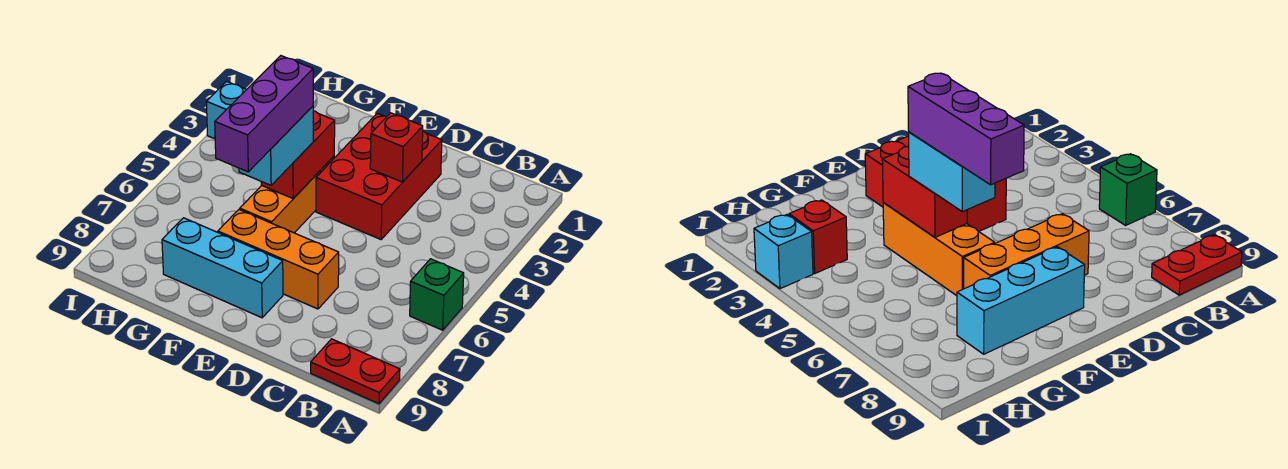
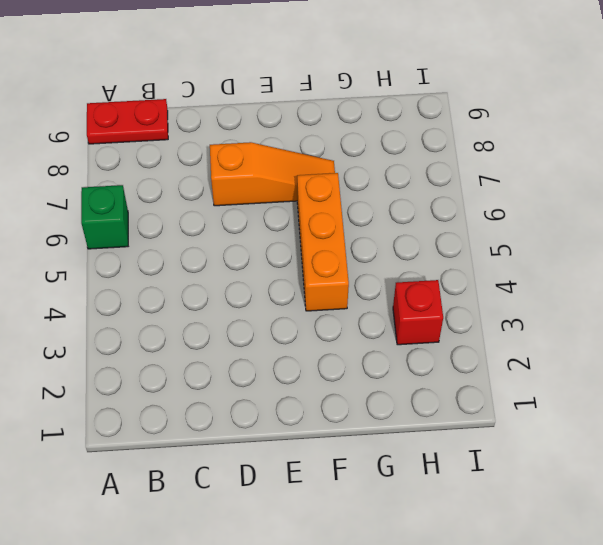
orange 1x3 slope [210,142,335,206] -> orange 1x3 brick [218,210,339,309]
none -> red 2x3 brick [316,113,442,239]
none -> cyan 1x3 brick [162,218,283,318]
none -> cyan 1x1 brick [206,81,247,139]

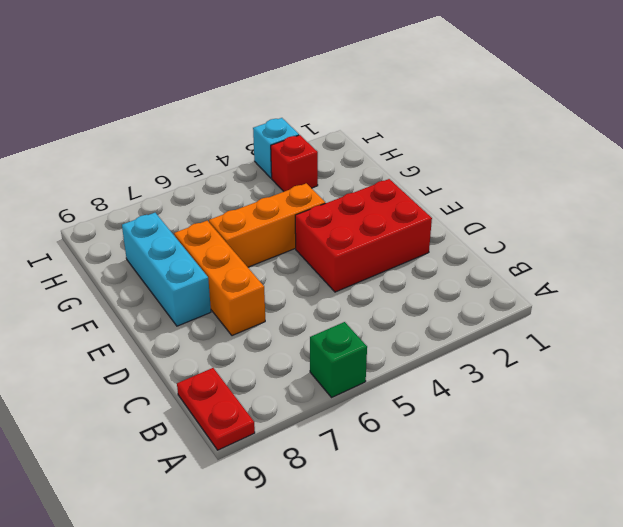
none -> red 1x1 brick [370,113,423,182]
none -> red 1x2 brick [261,111,335,199]
none -> cyan 1x2 brick [239,106,313,185]

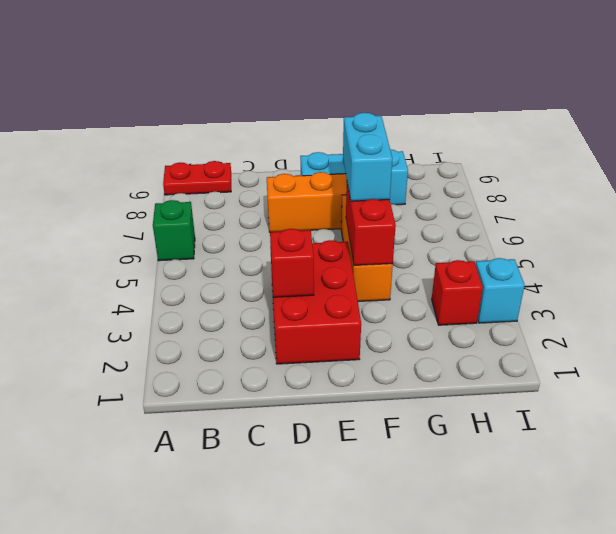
none -> purple 1x3 brick [215,56,313,172]

